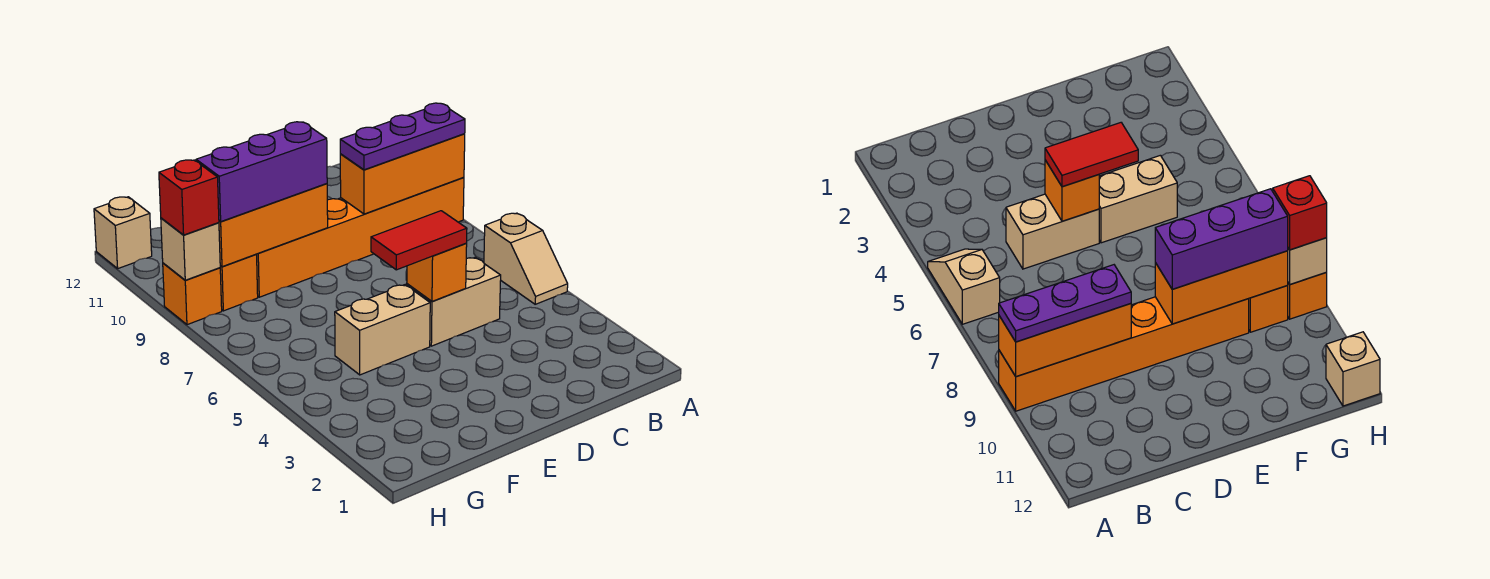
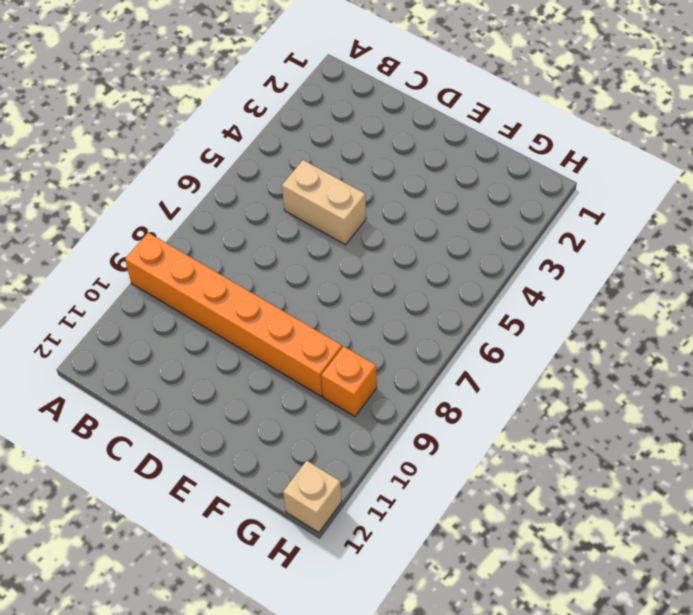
none -> tan 1x2 slope [484,213,568,304]
none -> tan 1x2 brick [335,285,430,375]
none -> orange 1x1 brick [163,263,222,325]

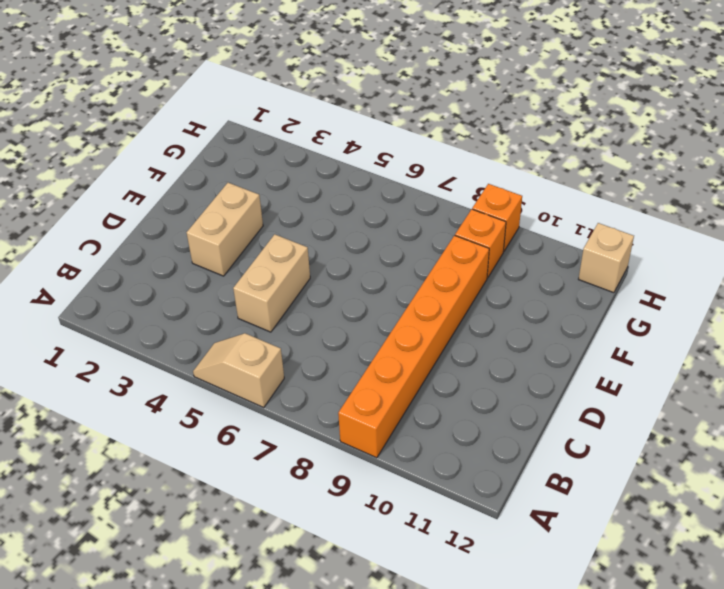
tan 1x2 brick [187,183,263,276] -> tan 1x2 brick moved to [335,285,430,375]
none -> orange 1x3 brick [340,134,465,214]
none -> orange 1x1 brick [407,243,467,301]
none -> orange 1x3 brick [219,184,328,267]

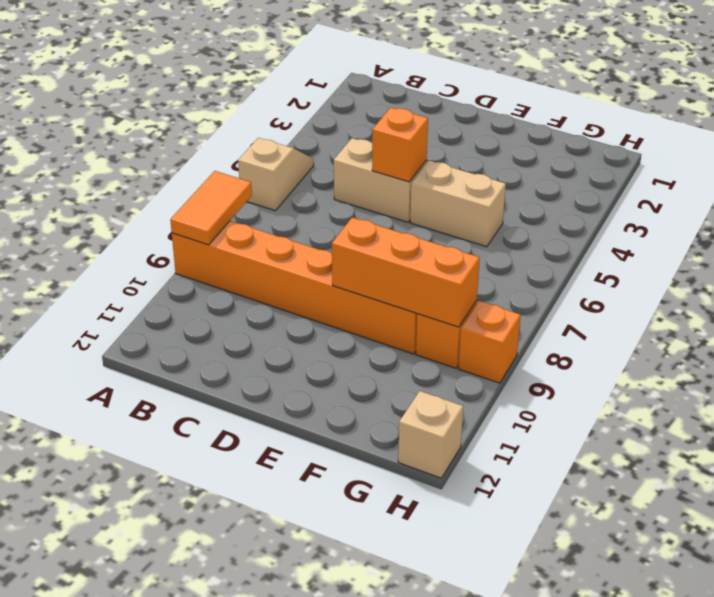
orange 1x2 tile [170,171,252,245] -> orange 1x3 brick [340,134,465,214]
none -> tan 1x1 brick [161,218,220,280]
none -> purple 1x3 plate [340,103,465,170]
none -> red 1x2 tile [371,211,467,270]

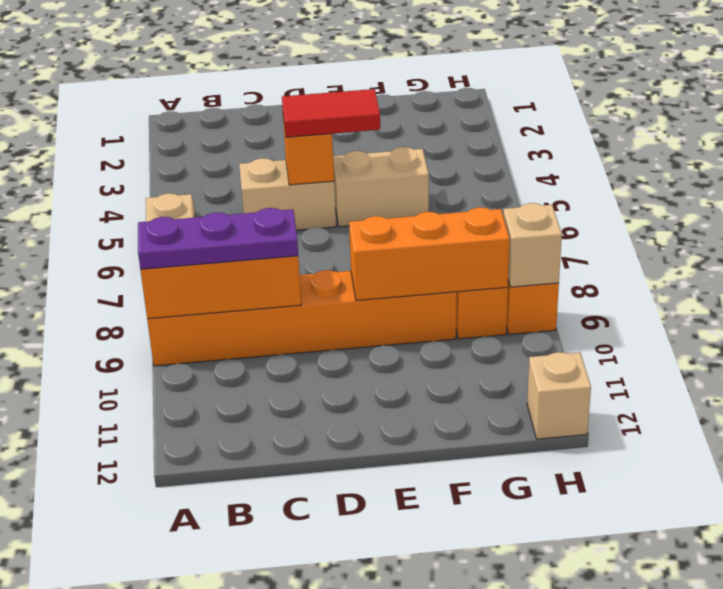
none -> purple 1x3 brick [196,122,327,222]
none -> red 1x1 brick [159,160,219,235]

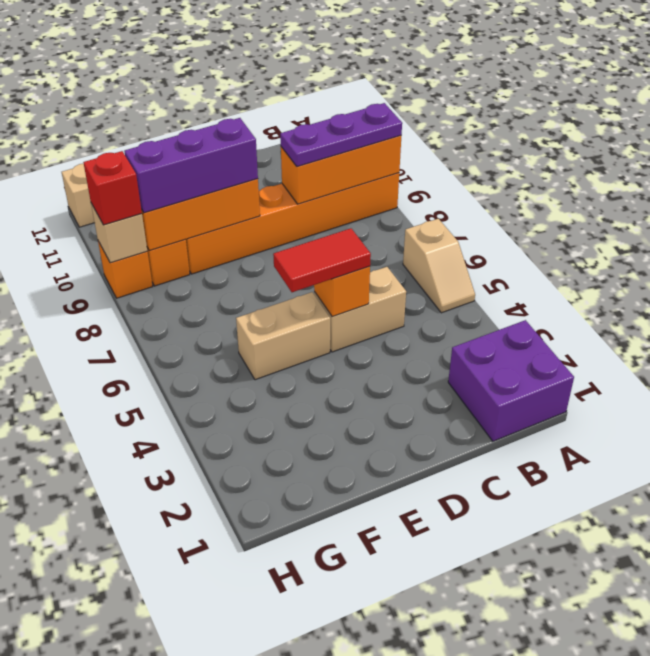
purple 2x2 brick [448,320,574,441] -> none

